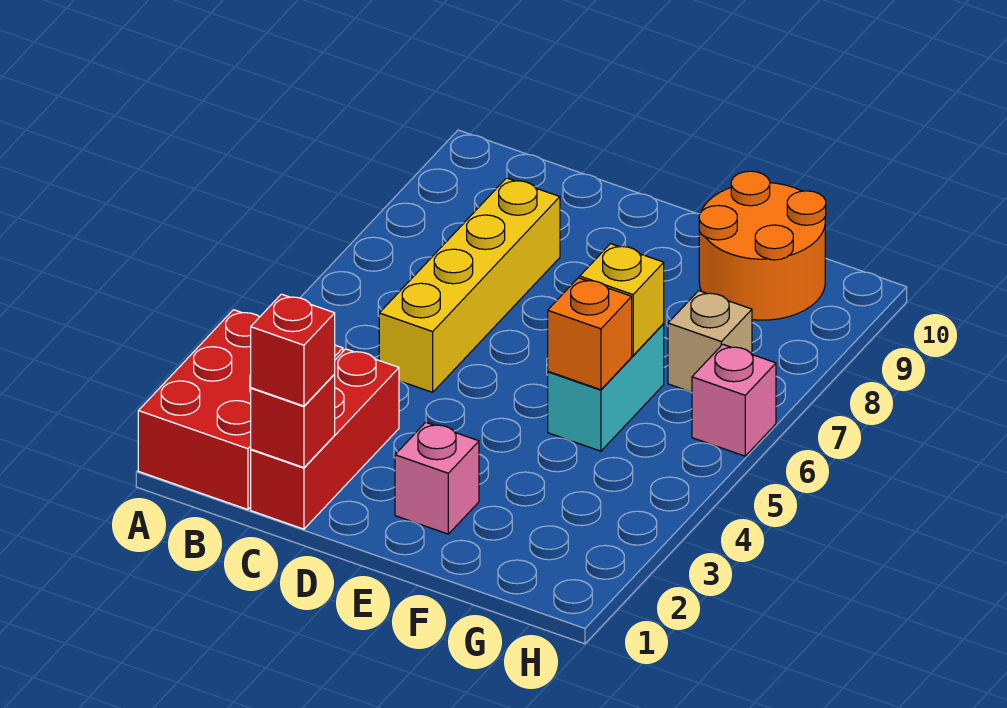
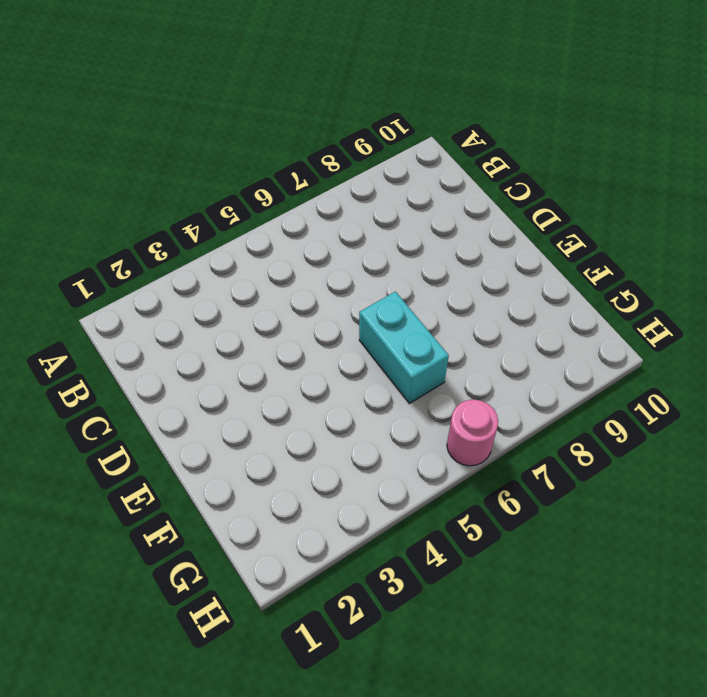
cyan 1x2 brick [359,292,449,404] -> cyan 1x2 brick turned to [548,324,664,451]
pink 1x1 round brick [447,400,498,466] -> pink 1x1 brick [692,344,776,456]
none -> red 2x3 brick [138,310,343,510]
none -> red 1x3 brick [251,349,399,529]
none -> yellow 1x4 brick [379,178,560,392]

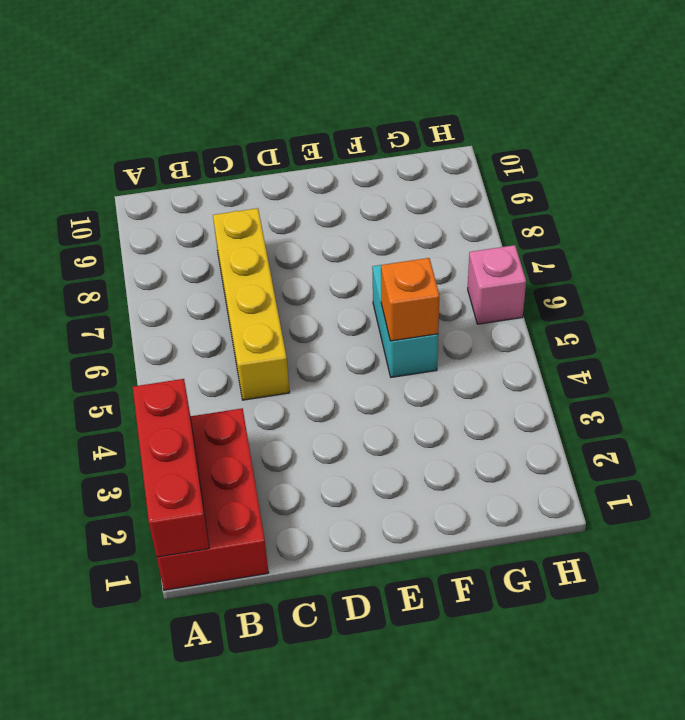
red 1x3 brick [133,379,209,557] -> red 1x3 brick moved to [251,349,399,529]
none -> pink 1x1 brick [395,422,479,534]
none -> orange 2x2 round brick [699,171,826,320]
none -> tan 1x1 brick [668,291,752,392]

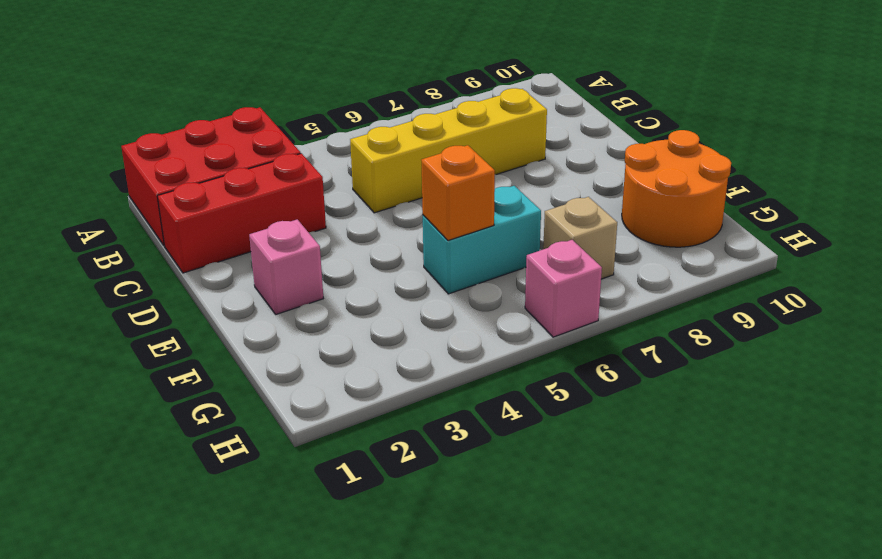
none -> red 1x1 brick [251,375,335,468]
none -> yellow 1x1 brick [580,244,664,355]
none -> red 1x1 brick [251,294,335,406]

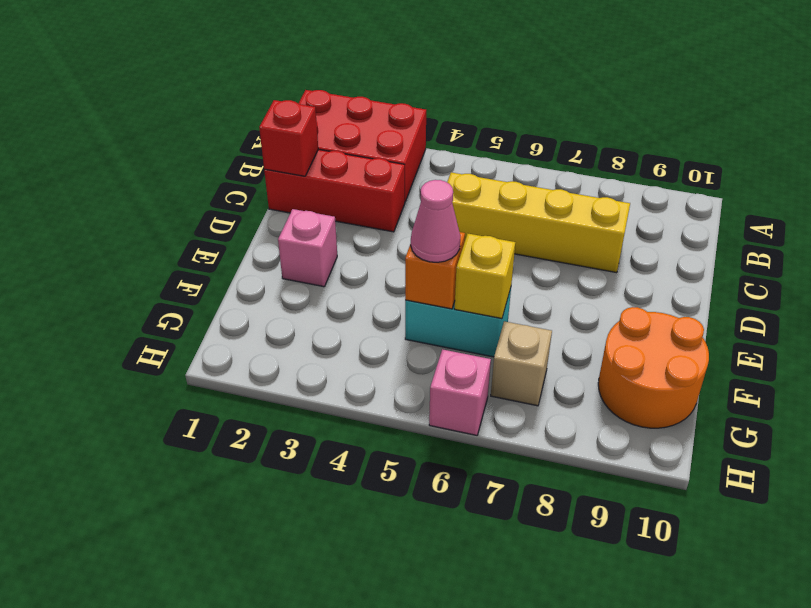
pink 1x1 cone [411,180,460,262] -> none
none -> red 1x1 brick [251,294,335,406]

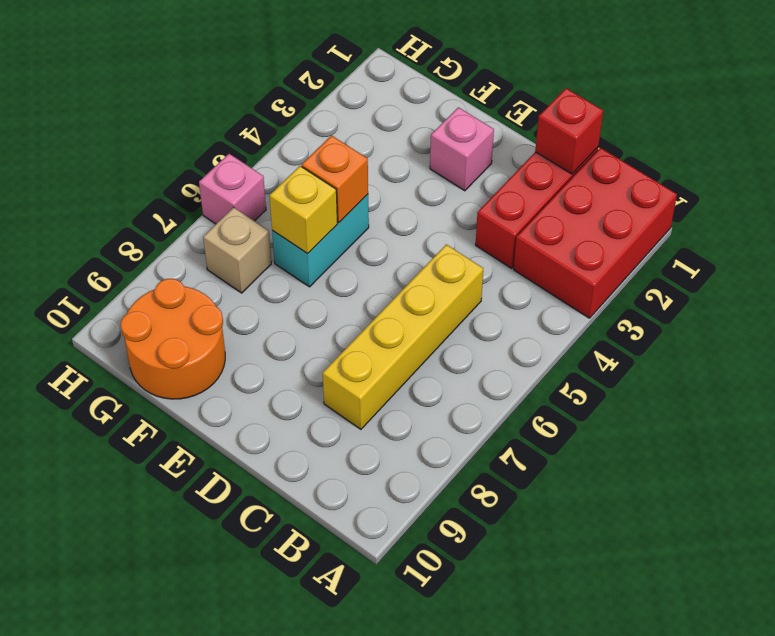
none -> red 1x1 brick [251,294,335,406]

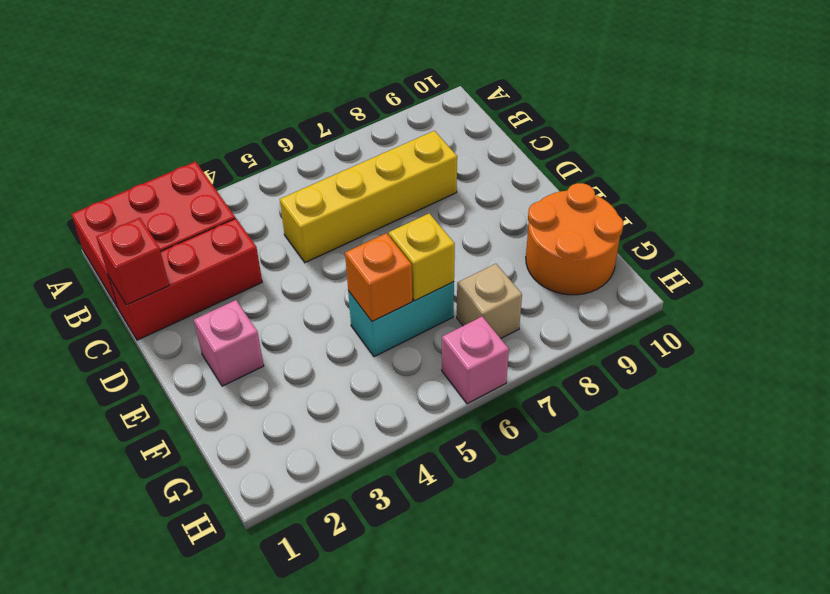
none -> red 1x1 brick [251,294,335,406]

